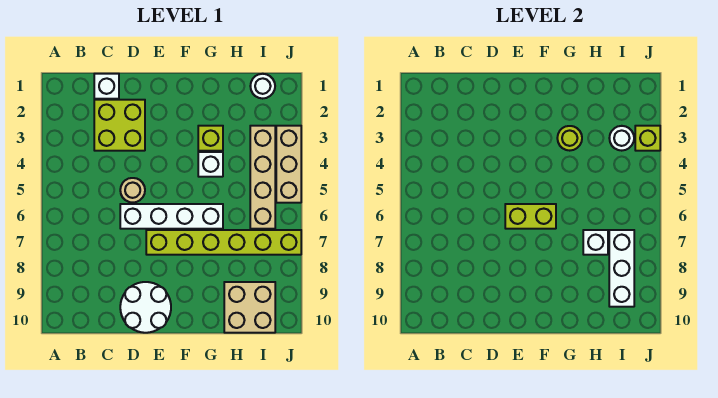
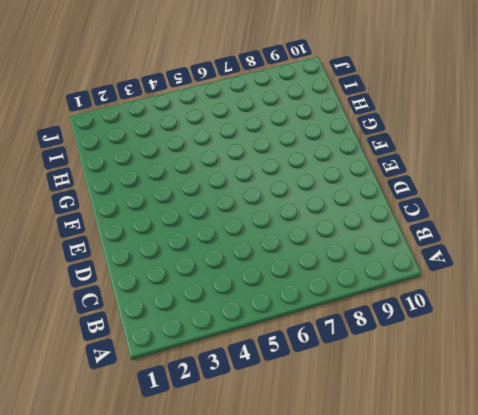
none -> white 1x1 brick [94,74,119,99]
none -> lime 2x2 brick [94,100,145,151]
none -> tan 1x1 round brick [120,178,145,203]

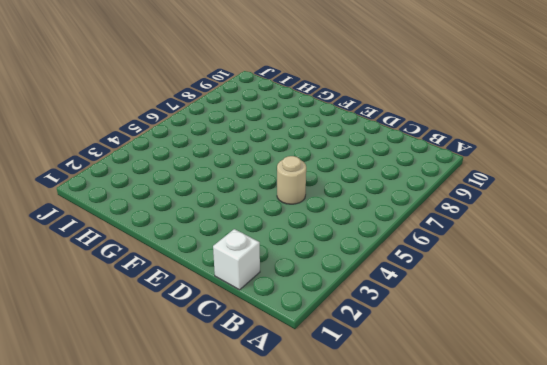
none -> lime 2x2 brick [94,100,145,151]
none -> white 1x4 brick [120,204,223,229]
none -> white 2x2 round brick [120,282,171,333]

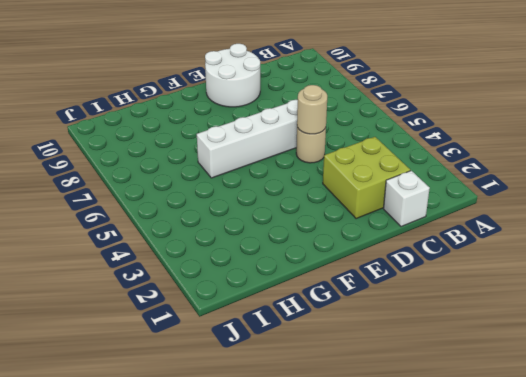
tan 1x1 round brick [297,85,327,134] -> none
none -> lime 1x6 brick [146,230,301,255]
none -> lime 1x1 brick [198,126,223,151]
none -> white 1x1 brick [198,152,223,177]

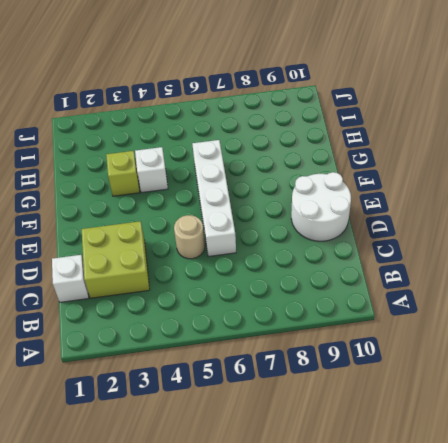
none -> lime 1x6 brick [146,230,301,255]
none -> tan 2x2 brick [224,282,275,333]
none -> white 1x1 round brick [250,74,275,99]

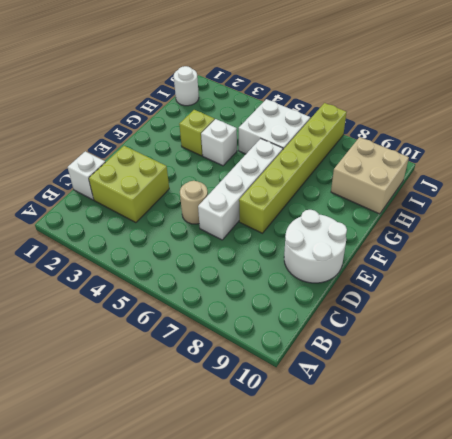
white 2x2 brick [239,99,310,154] -> tan 1x4 brick [250,126,275,229]
none -> tan 1x3 brick [276,126,301,203]
none -> lime 1x2 brick [505,204,556,229]
none -> lime 1x1 round brick [557,126,582,151]

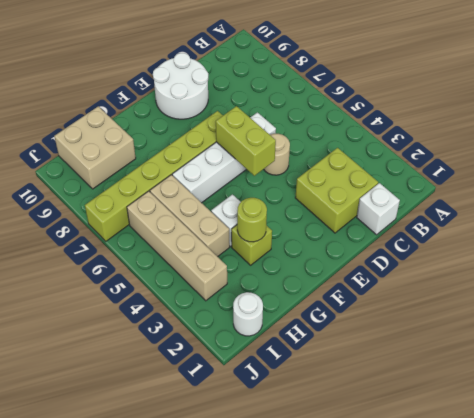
lime 1x2 brick [216,106,276,176] -> lime 1x2 brick turned to [505,204,556,229]
tan 1x3 brick [150,175,230,257] -> tan 1x3 brick moved to [276,126,301,203]
none -> white 1x1 brick [583,230,608,255]
none -> white 1x1 round brick [609,126,634,151]
none -> white 1x3 brick [609,230,634,307]

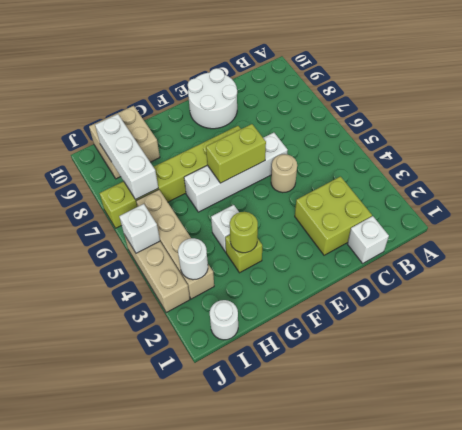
white 1x1 brick [119,204,160,253] -> white 1x1 brick moved to [583,230,608,255]
none -> lime 1x1 brick [635,126,660,151]

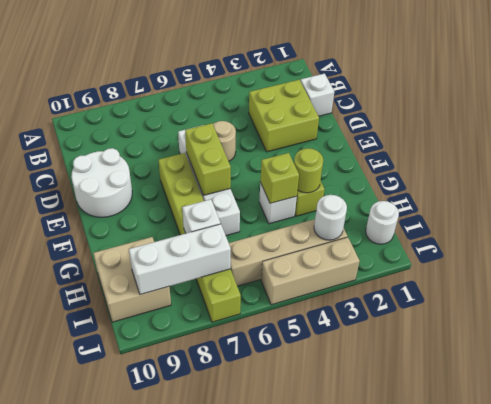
lime 1x1 brick [260,153,299,203] -> lime 1x1 brick moved to [635,126,660,151]

